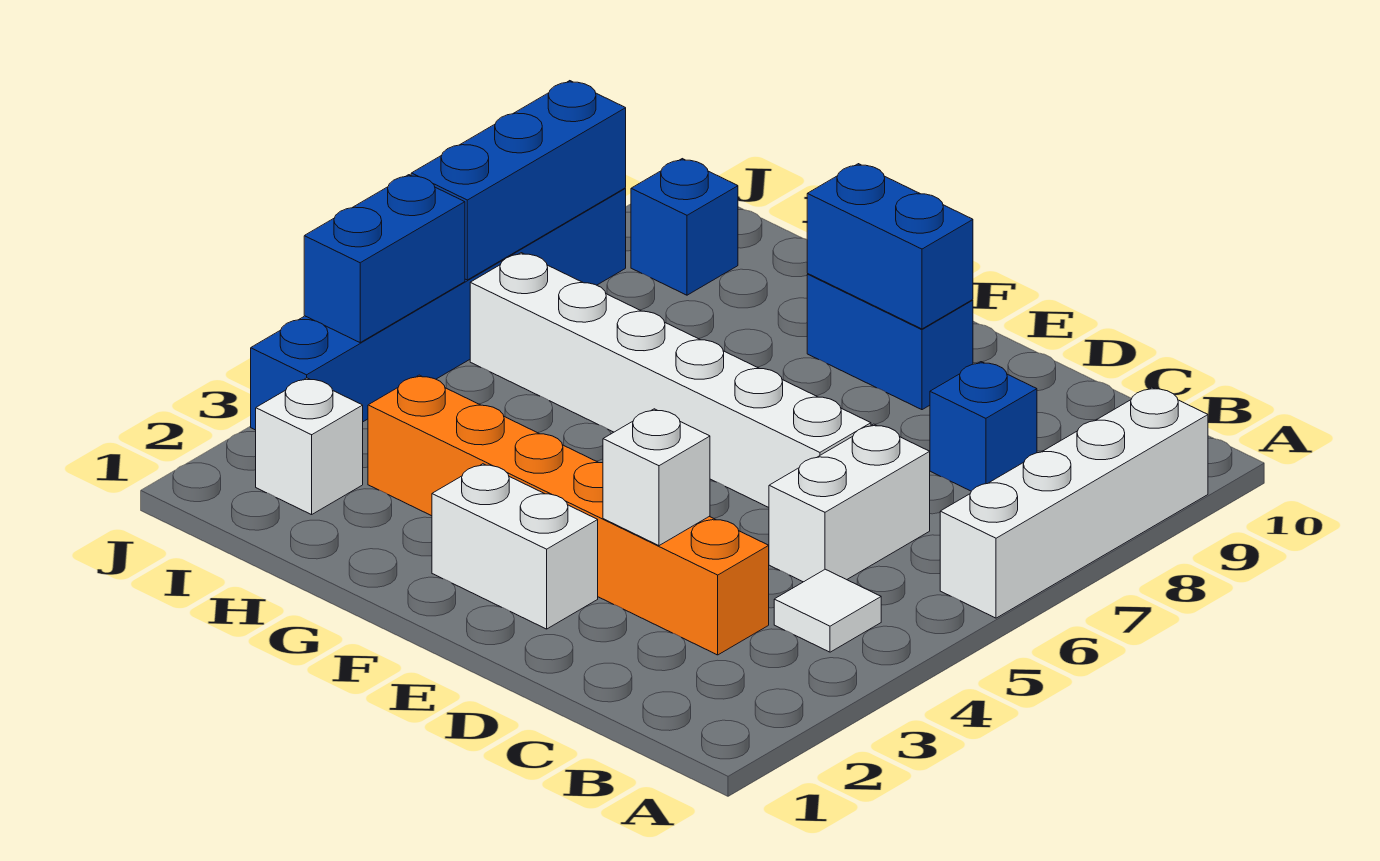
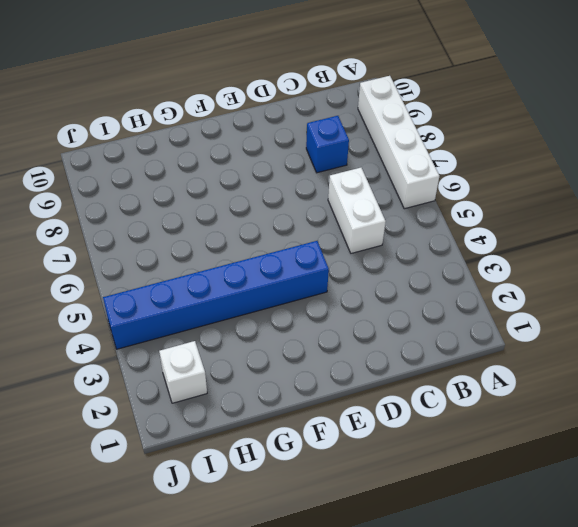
blue 1x6 brick [103,241,329,349] -> blue 1x6 brick turned to [251,188,626,430]
none -> white 1x1 tile [774,569,881,652]
none -> orange 1x6 brick [368,375,769,655]
none -> white 1x6 brick [470,253,871,507]

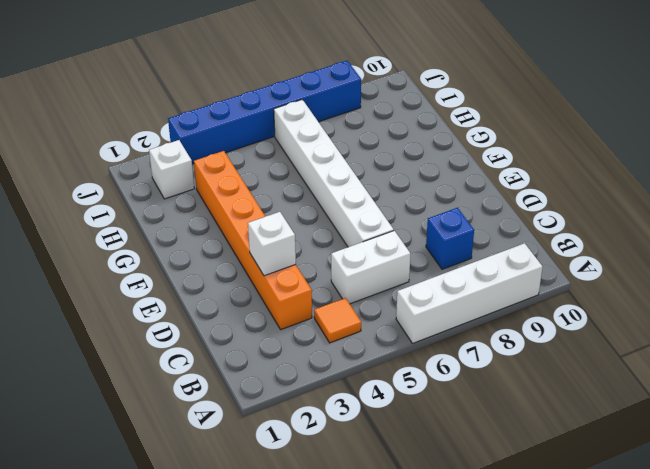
orange 1x1 tile [314,298,361,343] -> white 1x1 tile [774,569,881,652]
none -> white 1x2 brick [432,464,598,629]
none -> blue 1x2 brick [807,274,973,410]
none -> blue 1x1 brick [631,159,738,295]

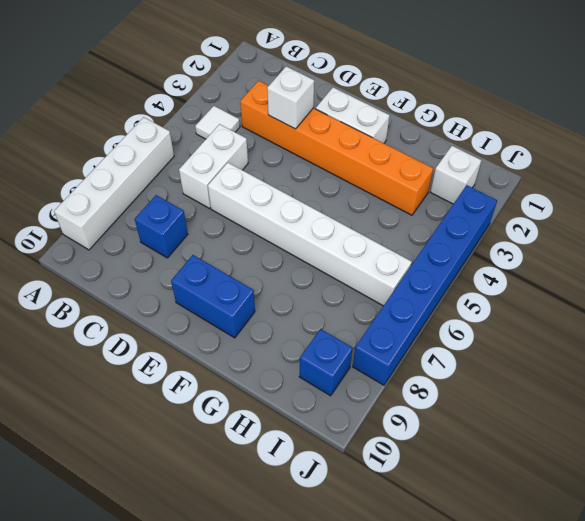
none -> blue 1x2 brick [807,164,973,329]
none -> blue 1x2 brick [304,175,465,342]
none -> blue 1x3 brick [411,81,626,280]

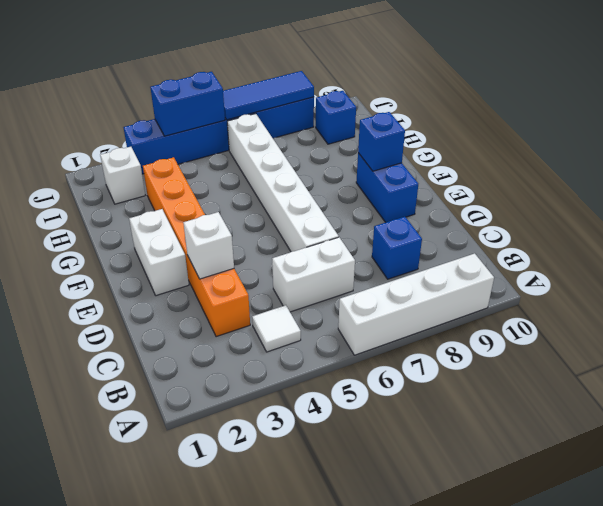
blue 1x1 brick [358,112,405,171] -> blue 1x2 brick [807,164,973,329]
blue 1x3 tile [223,71,314,120] -> blue 1x3 brick [411,81,626,280]

